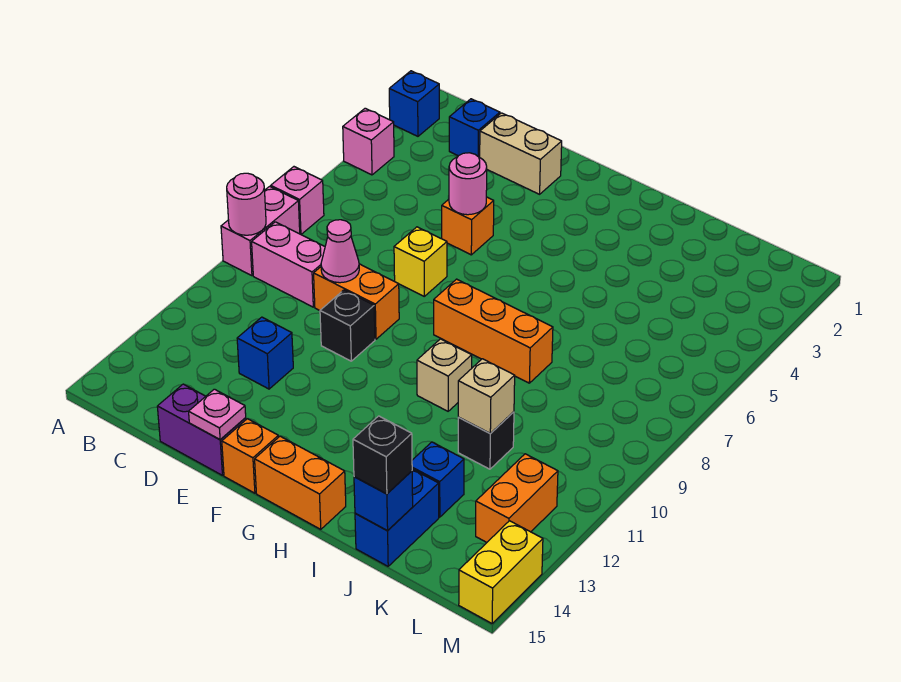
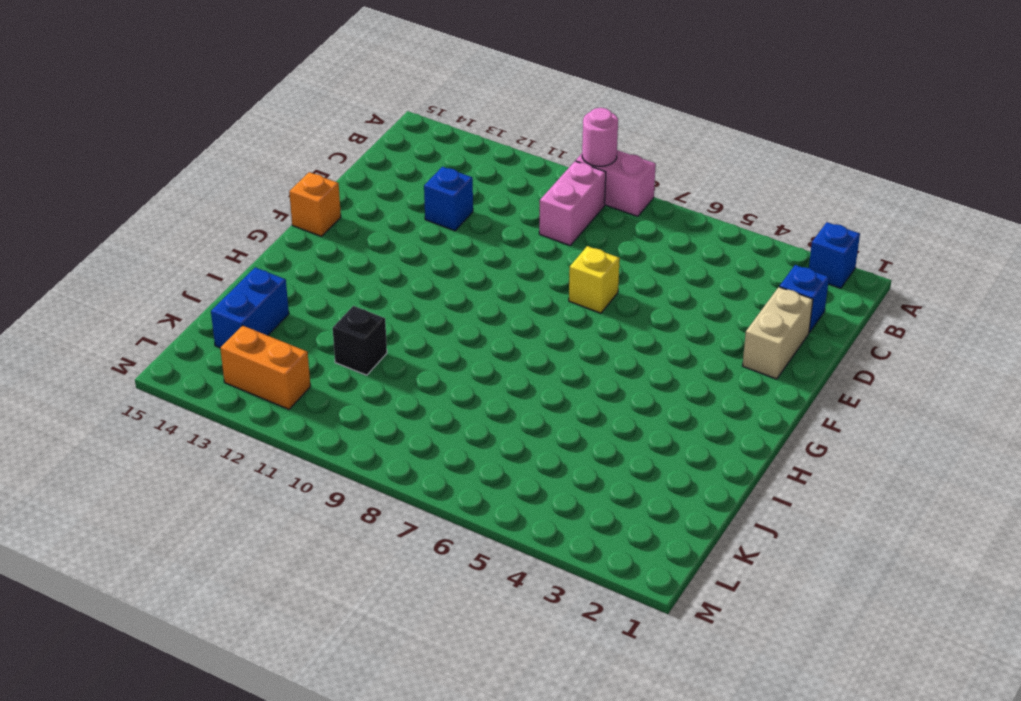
blue 1x2 brick [211,267,289,348] -> blue 1x2 brick turned to [355,469,439,566]
none -> pink 1x1 brick [343,108,394,175]
none -> pink 1x1 brick [271,167,324,234]
none -> orange 1x2 brick [314,264,399,339]

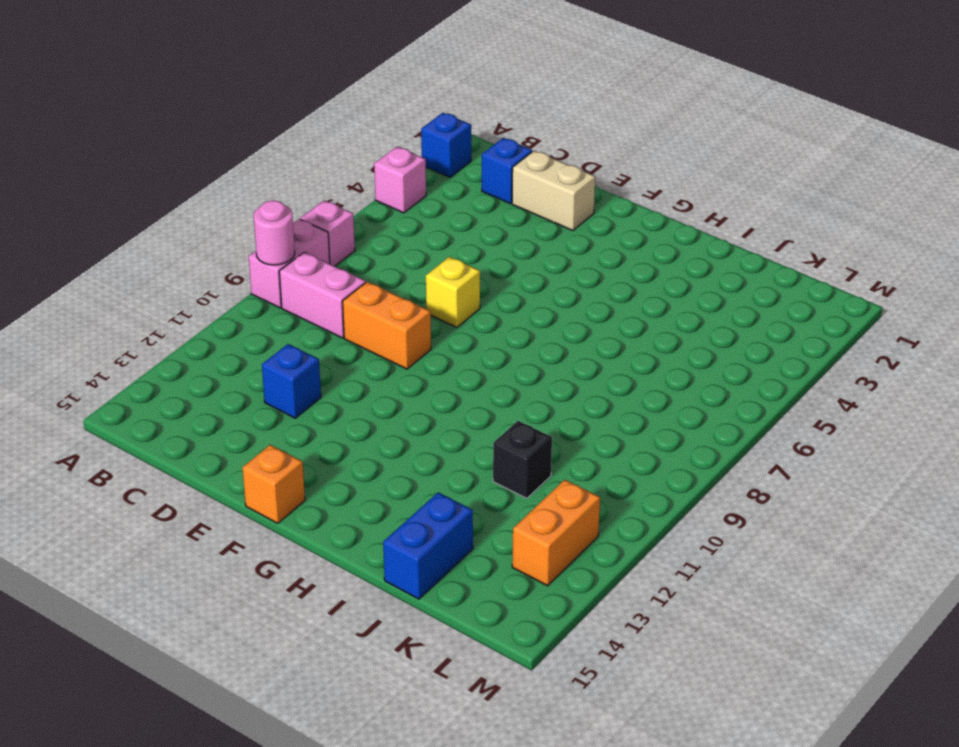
none -> purple 1x2 brick [157,384,246,475]
none -> orange 1x1 brick [442,197,494,255]
none -> black 1x1 brick [320,290,375,361]

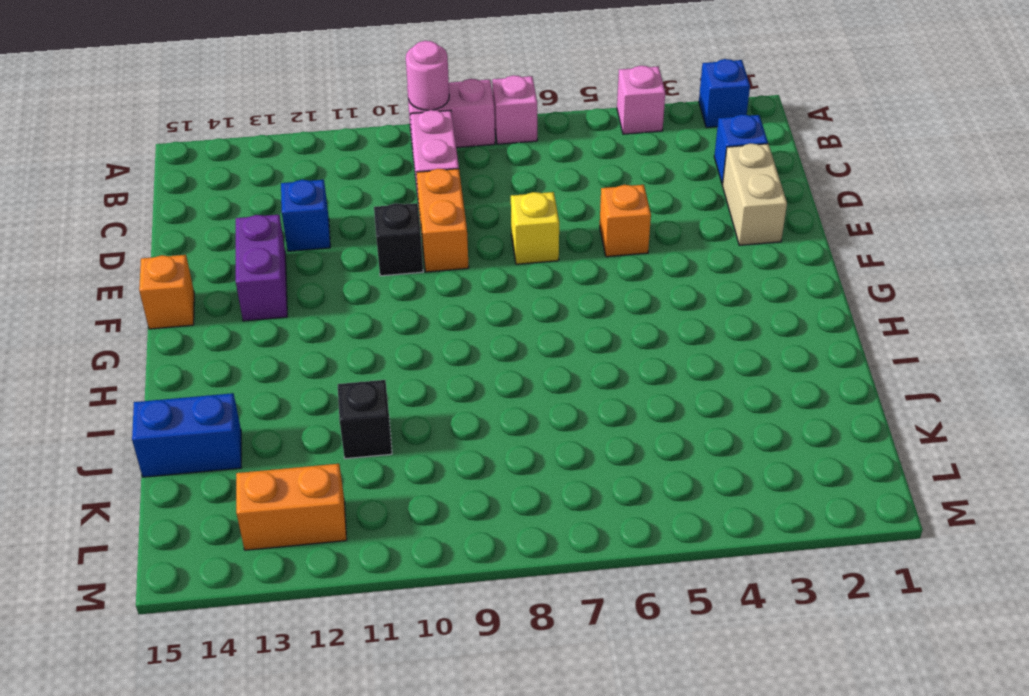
purple 1x2 brick [236,215,287,321] -> purple 1x2 brick moved to [157,384,246,475]
none -> orange 1x3 brick [434,279,553,383]
none -> orange 1x2 brick [255,436,346,529]
none -> tan 1x1 brick [417,339,472,411]

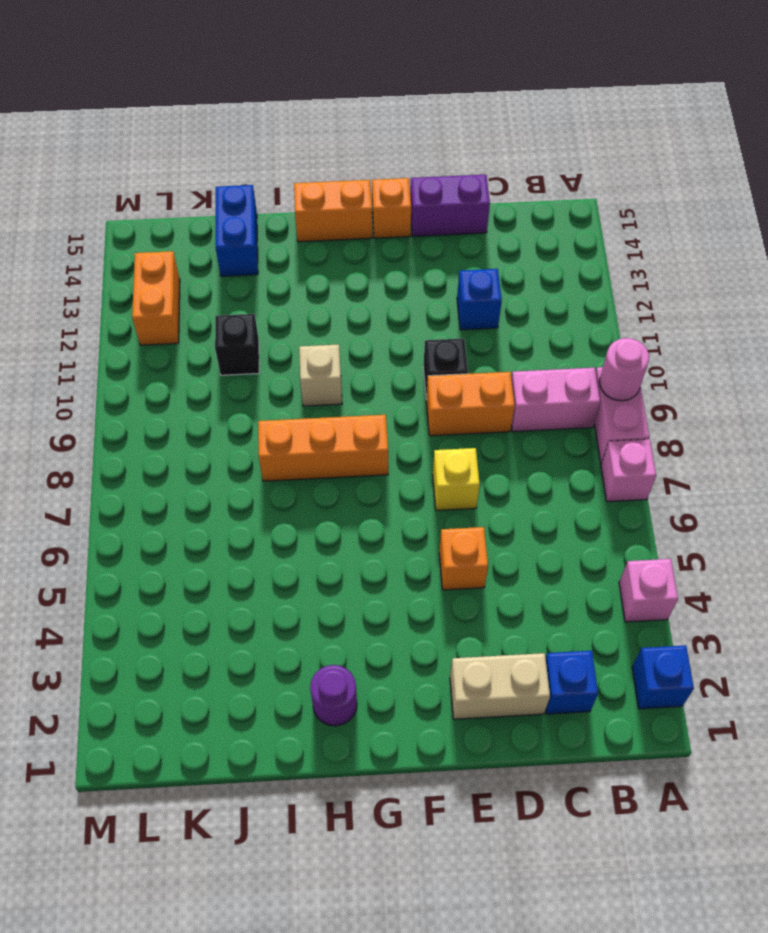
purple 1x1 round brick [310,665,357,726] -> none
none -> blue 1x1 brick [412,442,464,517]
none -> yellow 1x2 brick [459,521,543,623]
none -> pink 1x1 cone [321,220,359,283]

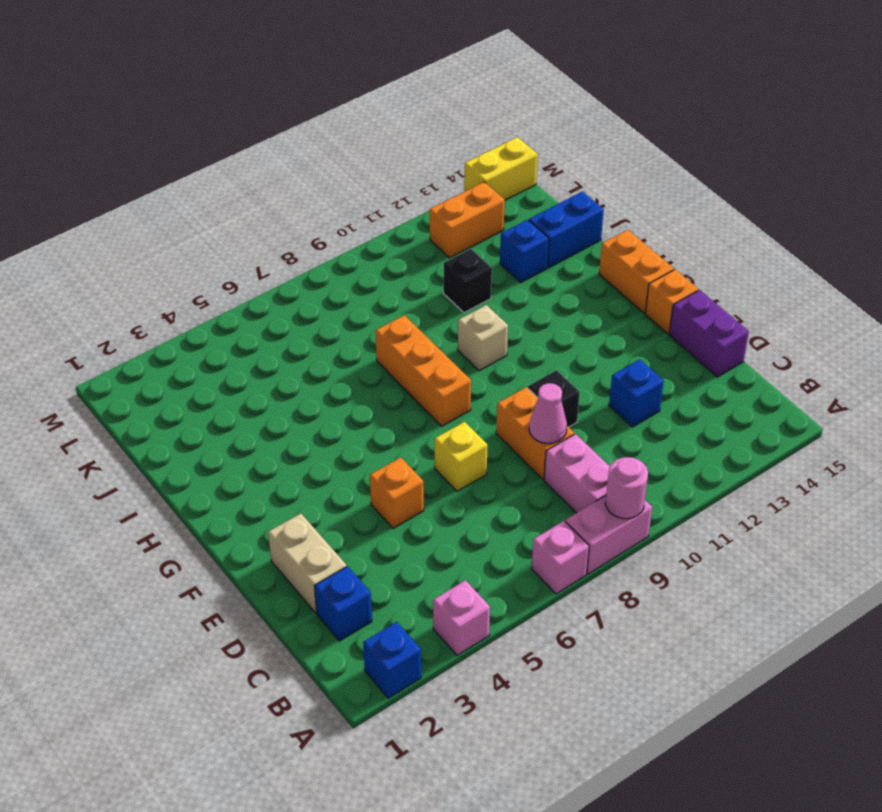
none -> pink 1x1 round brick [449,153,487,215]
none -> pink 1x1 plate [189,389,246,440]
none -> tan 1x1 brick [458,359,515,433]

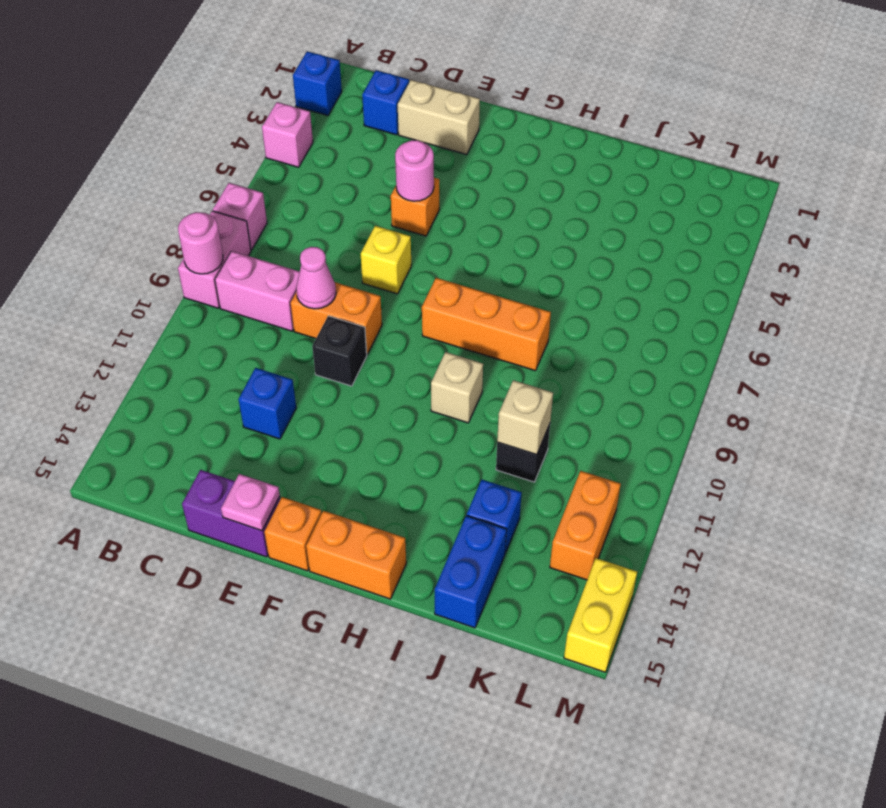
none -> blue 1x1 brick [354,471,413,531]
none -> black 1x1 brick [353,416,412,494]

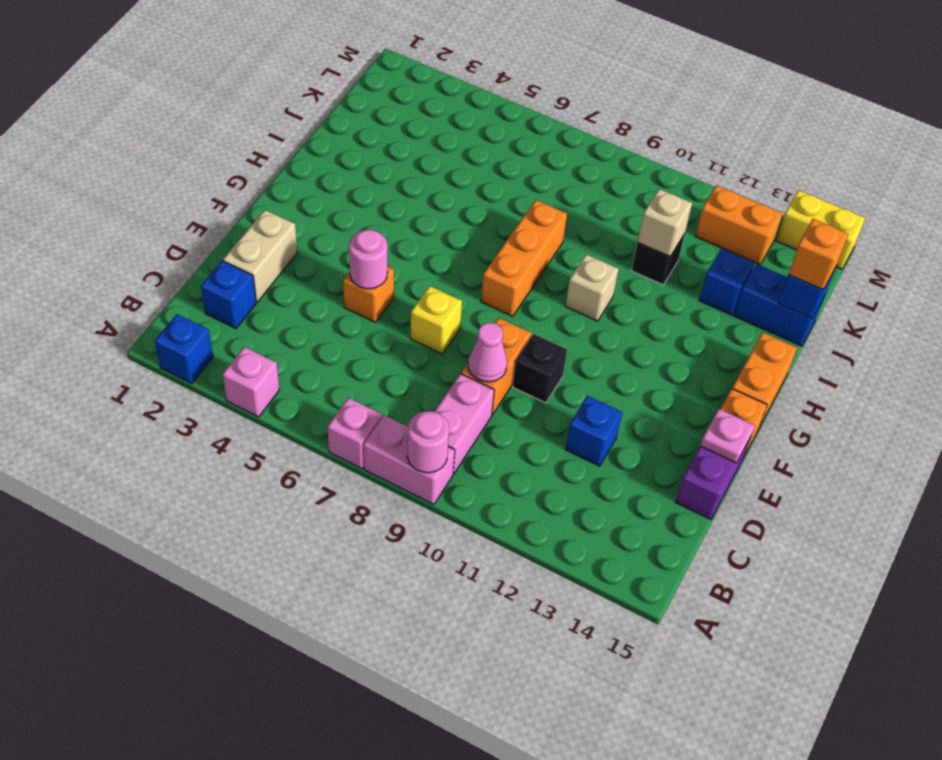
orange 1x1 brick [788,219,848,290] -> black 1x1 brick [353,416,412,494]

